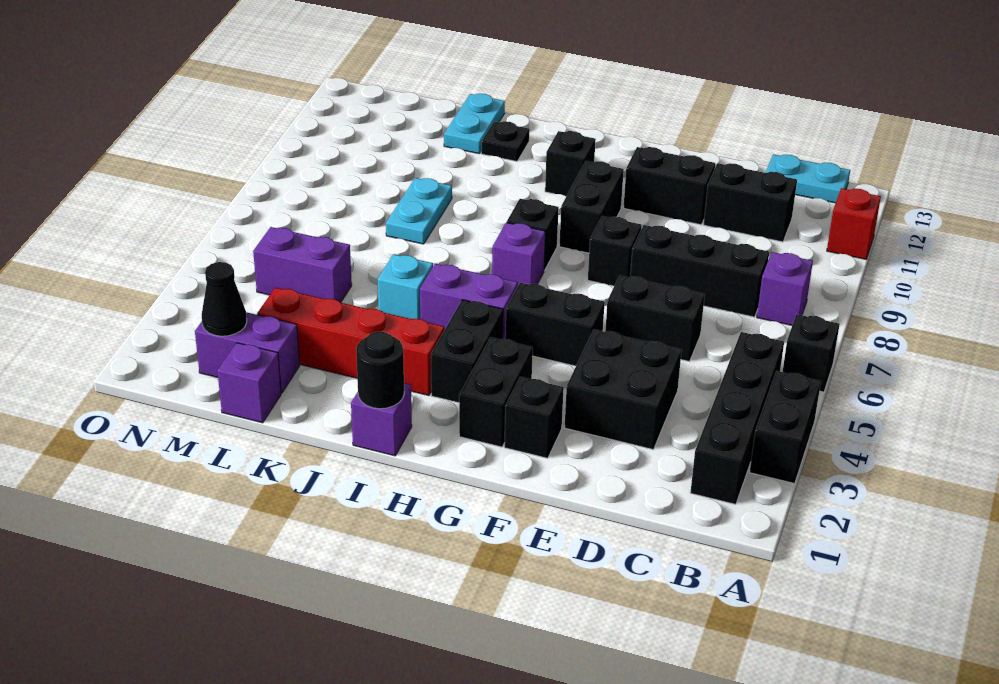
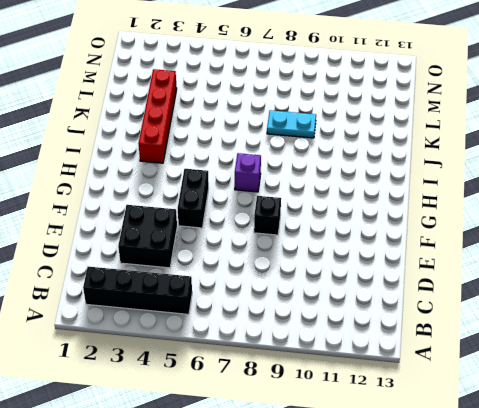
none -> black 1x2 brick [750,371,821,484]
none -> black 1x1 brick [783,314,840,392]
none -> red 1x1 brick [827,188,881,259]
none -> purple 1x1 brick [757,252,813,325]

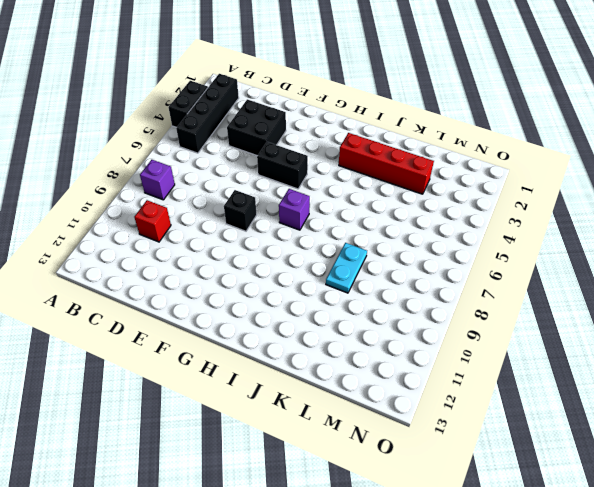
red 1x1 brick [134,200,171,242] -> red 1x1 brick moved to [827,188,881,259]
none -> black 1x1 brick [783,314,840,392]
none -> cyan 1x2 plate [765,154,850,203]
none -> black 1x3 brick [630,225,769,317]
none -> black 1x2 brick [704,163,797,242]

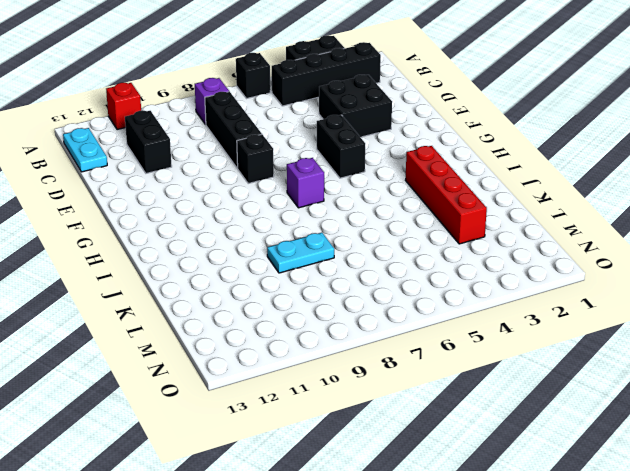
none -> black 1x2 brick [605,276,705,361]
none -> black 1x2 brick [623,147,715,225]
none -> black 1x1 brick [504,377,564,458]
none -> black 1x2 brick [459,337,533,447]

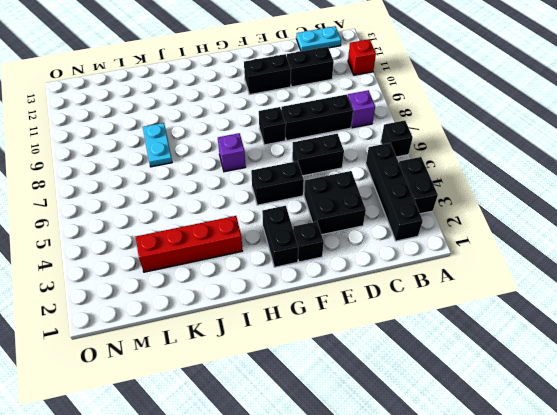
none -> black 1x2 brick [559,161,624,253]
none -> black 1x2 brick [431,300,503,403]
none -> purple 1x2 brick [420,264,518,339]
none -> black 1x1 brick [507,199,559,271]

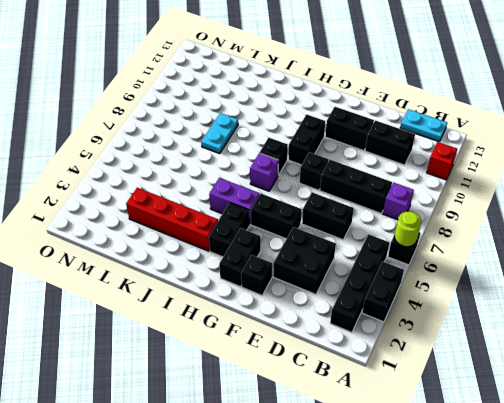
lime 1x1 round brick [395,212,421,247] -> none
none -> black 1x1 brick [545,131,596,196]
none -> purple 1x1 brick [351,383,412,456]
none -> cyan 1x1 brick [378,254,433,319]
none -> black 1x1 plate [481,121,530,161]

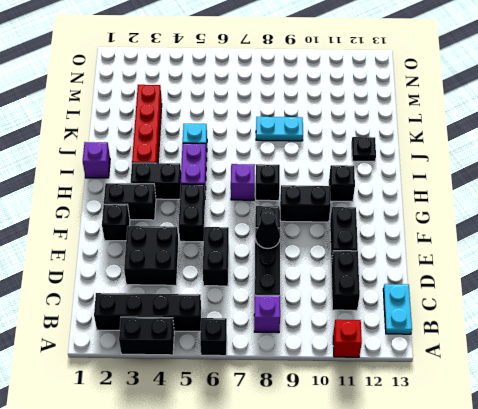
black 1x1 cone [255,212,280,249] -> black 1x1 cone moved to [202,262,247,336]
none -> cyan 1x2 plate [444,94,505,154]
none -> purple 1x1 brick [217,343,281,423]
none -> purple 1x2 brick [195,312,300,393]
none -> purple 1x2 brick [253,227,352,303]

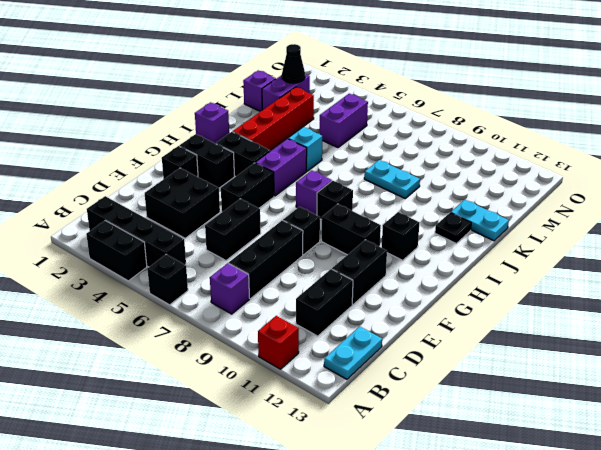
none -> black 1x1 round brick [356,332,404,409]

